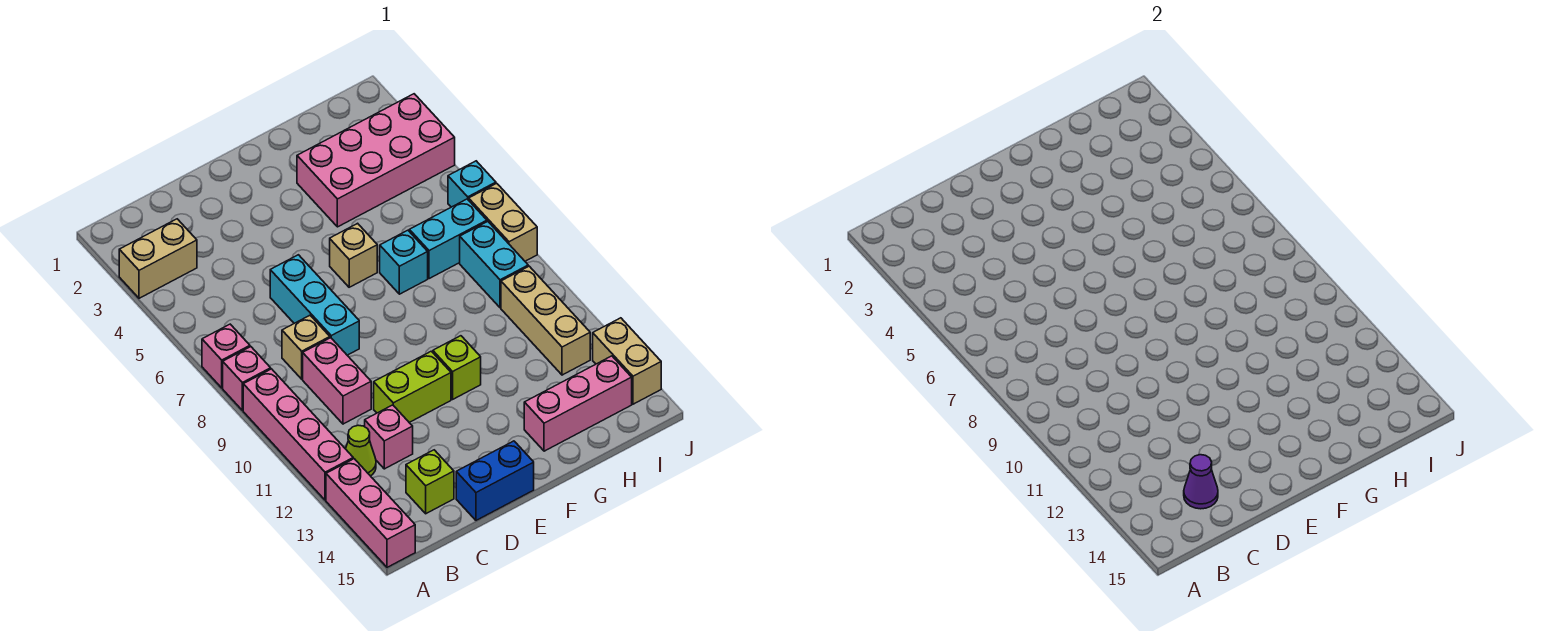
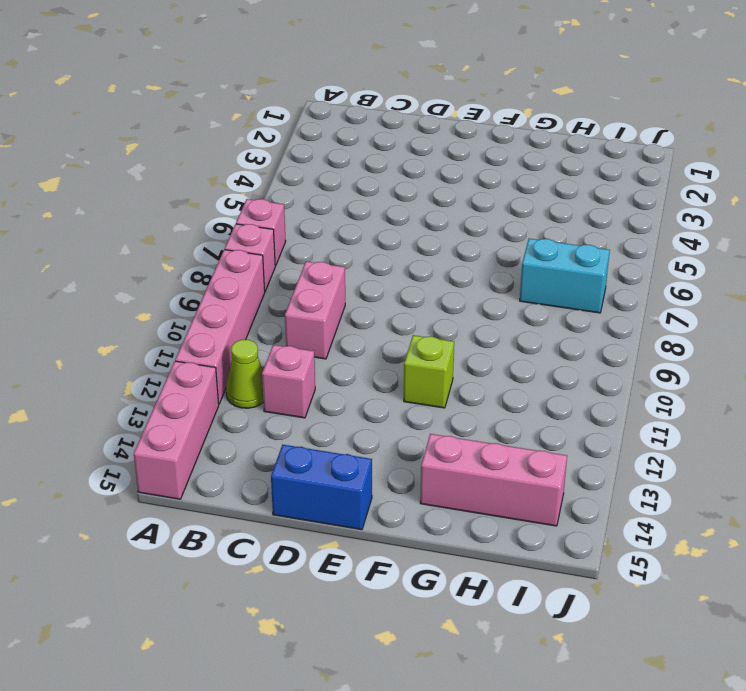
none -> tan 1x2 brick [119,219,197,298]
none -> tan 1x1 brick [282,315,330,379]
none -> lime 1x1 brick [406,450,454,514]

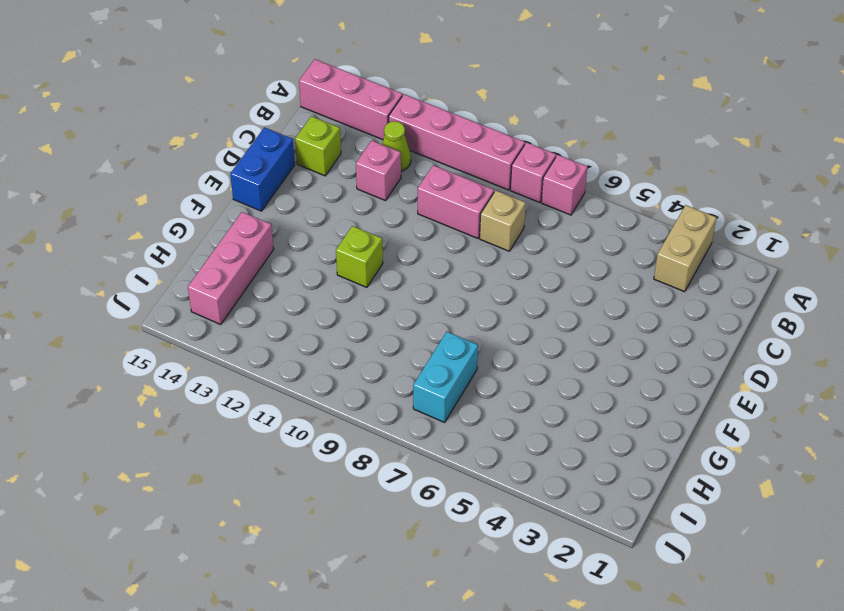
none -> cyan 1x3 brick [270,255,359,355]
none -> lime 1x2 brick [374,351,451,422]
none -> tan 1x1 brick [330,223,377,287]

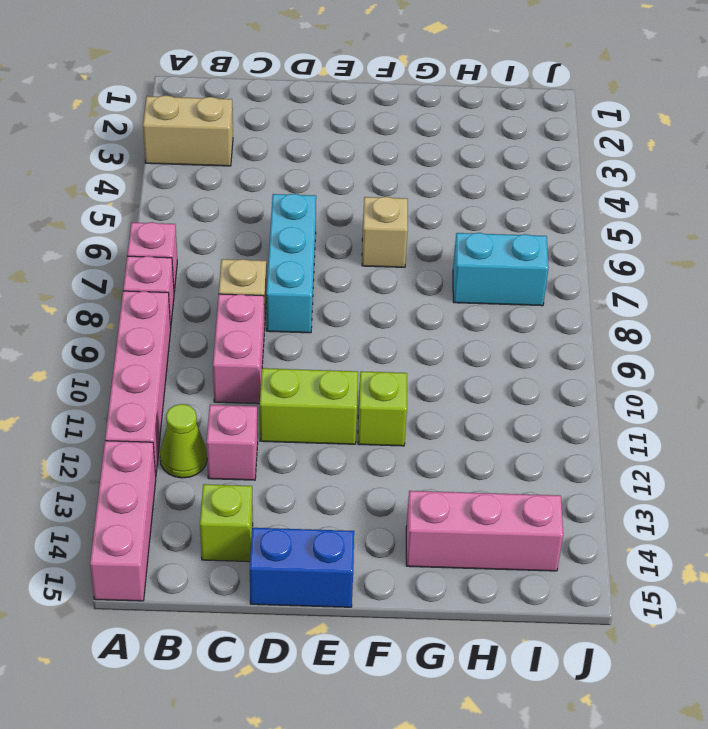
none -> pink 2x4 brick [297,94,455,227]
none -> cyan 1x1 brick [380,230,428,294]
none -> cyan 1x2 brick [460,221,528,308]

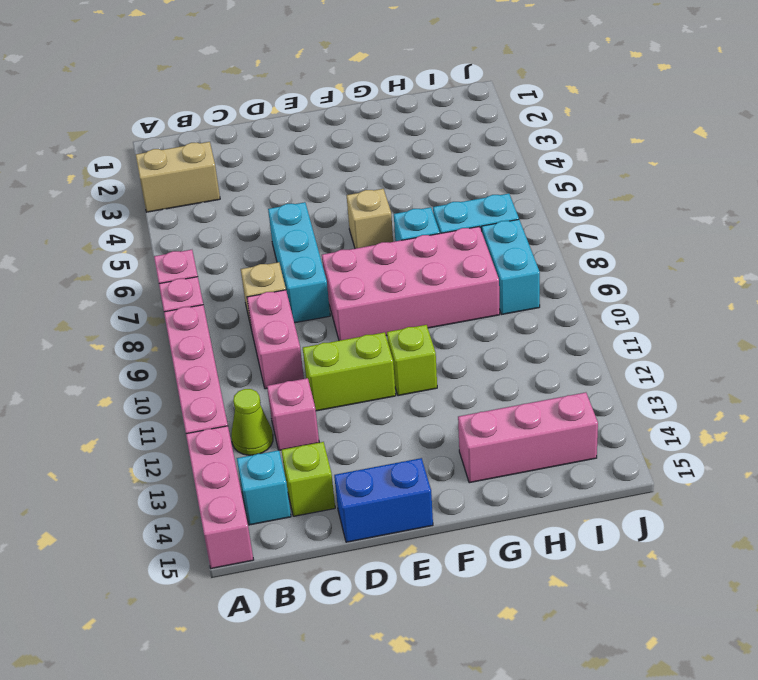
cyan 1x1 brick [237,450,291,525] -> cyan 1x1 brick moved to [448,161,496,207]
pink 2x4 brick [322,226,500,341] -> pink 2x4 brick moved to [297,94,455,227]
none -> tan 1x3 brick [501,266,590,375]
none -> tan 1x2 brick [469,183,537,261]
none -> tan 1x2 brick [593,318,661,404]

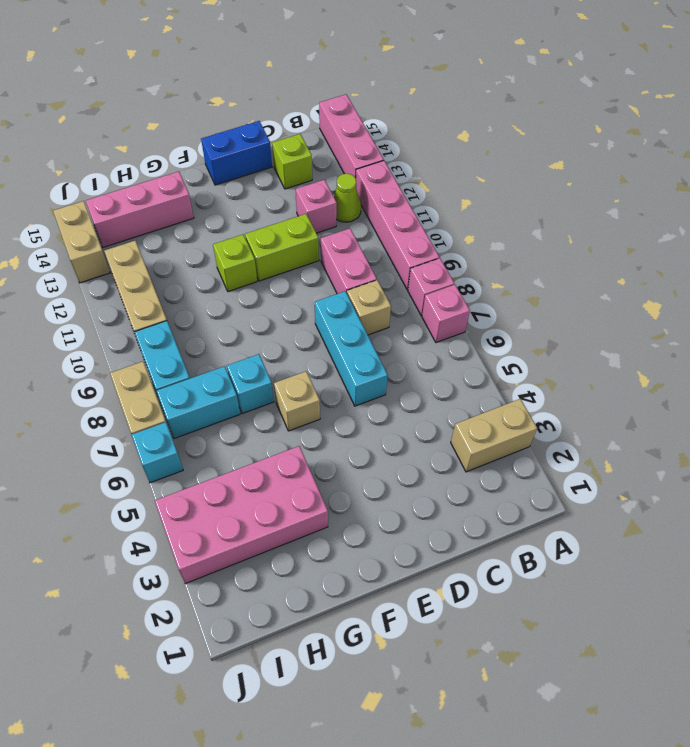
none -> purple 1x1 cone [1184,455,1218,509]

